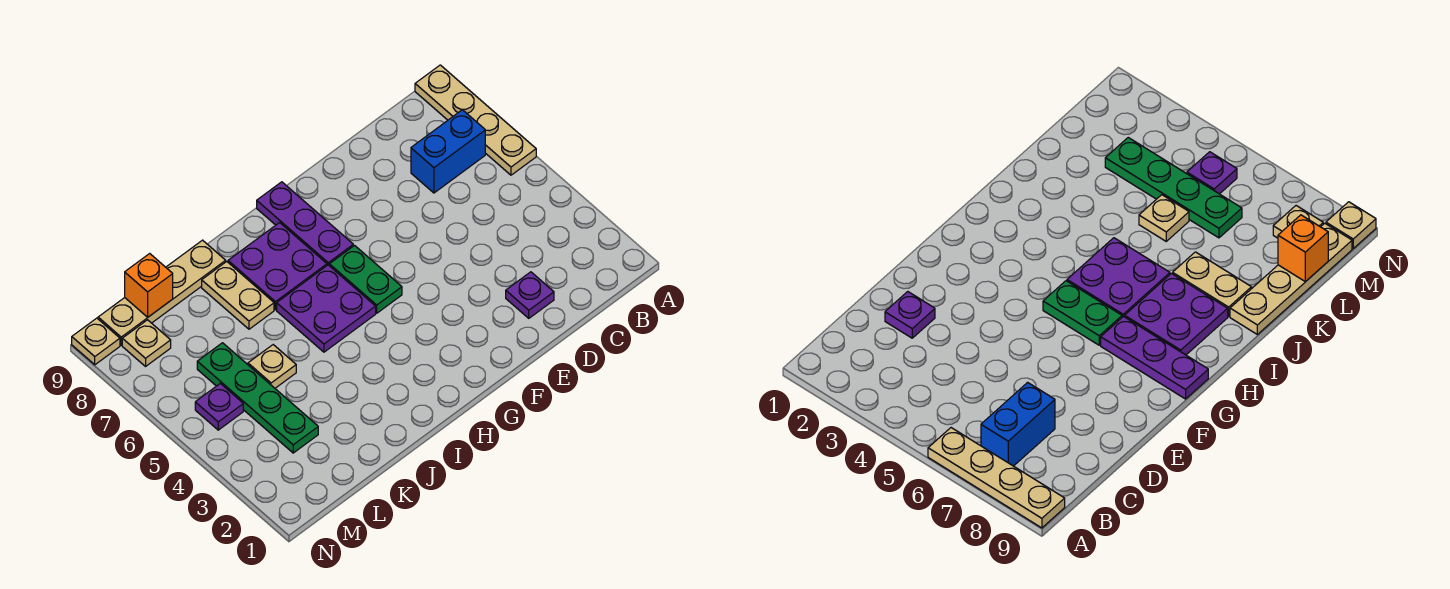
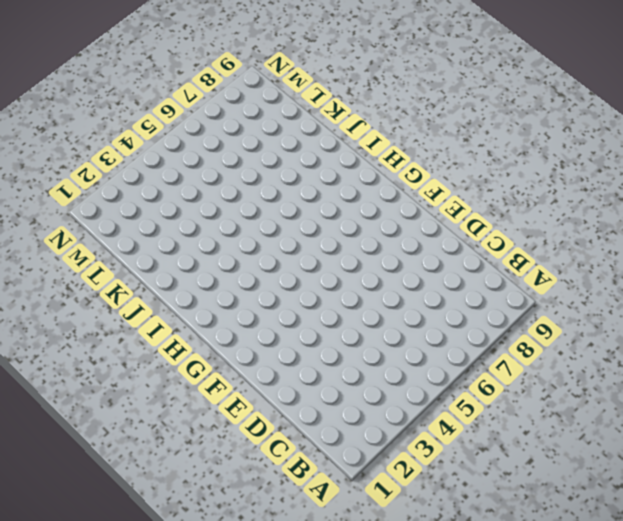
none -> tan 1x4 plate [415,65,536,175]
none -> blue 1x2 brick [411,110,485,193]
none -> purple 1x1 plate [506,272,554,318]

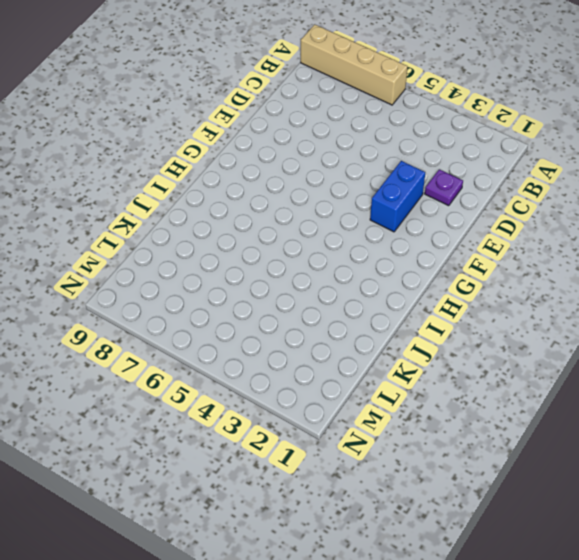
tan 1x4 brick [301,24,408,105] -> tan 1x4 plate [415,65,536,175]
blue 1x2 brick [370,161,425,232] -> blue 1x2 brick moved to [411,110,485,193]
none -> green 1x2 plate [329,246,402,313]
none -> purple 1x3 plate [257,182,353,265]
none -> purple 2x2 plate [277,265,376,352]

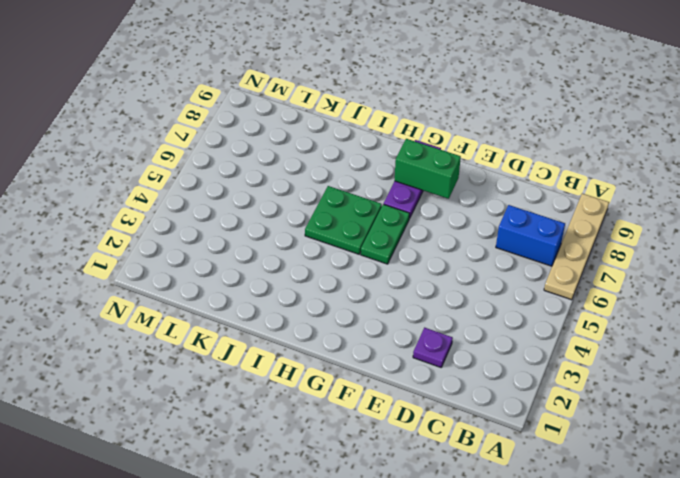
green 1x2 brick [395,139,461,199] -> none
green 2x2 plate [305,186,382,254] -> purple 2x2 plate [277,265,376,352]
none -> purple 2x2 plate [228,223,327,310]
none -> tan 1x2 plate [202,262,274,329]
none -> tan 1x4 plate [98,240,226,345]

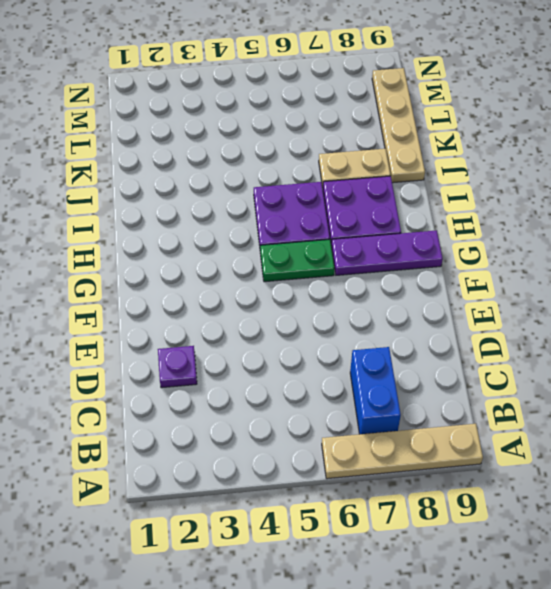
none -> tan 1x1 plate [248,345,296,388]
none -> green 1x4 plate [197,343,318,453]
none -> purple 1x1 plate [195,383,243,430]

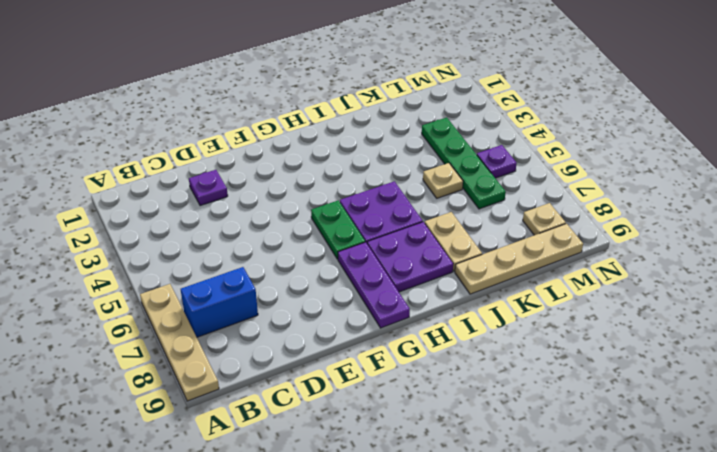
none -> tan 1x1 plate [72,318,120,365]
none -> orange 1x1 brick [125,254,173,317]

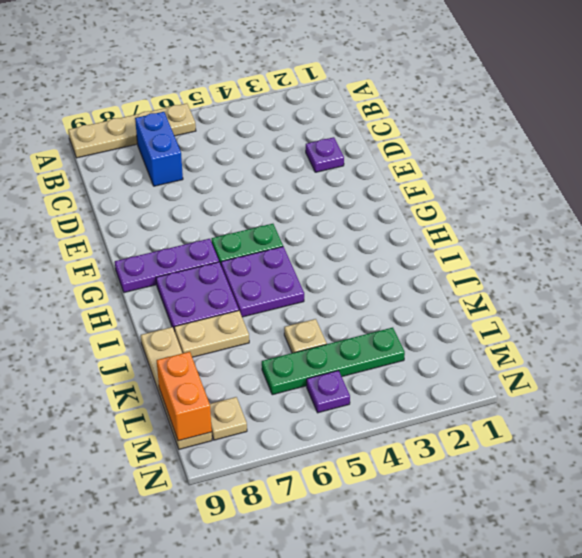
orange 1x2 brick [157,352,212,441] -> orange 1x1 brick [125,254,173,317]
none -> tan 1x1 plate [72,318,120,365]

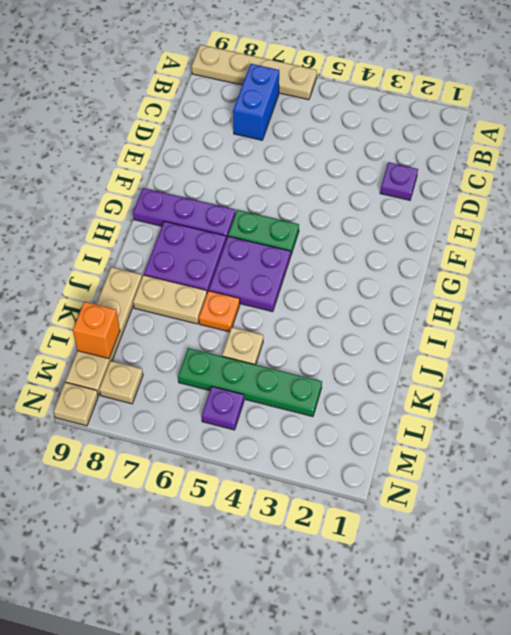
orange 1x1 plate [199,291,240,332] -> none

